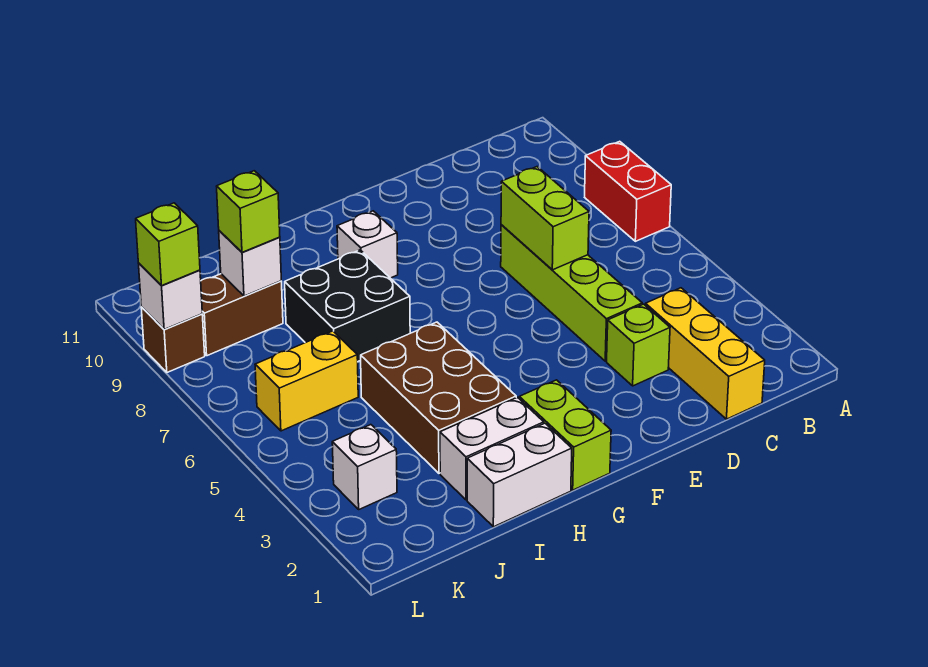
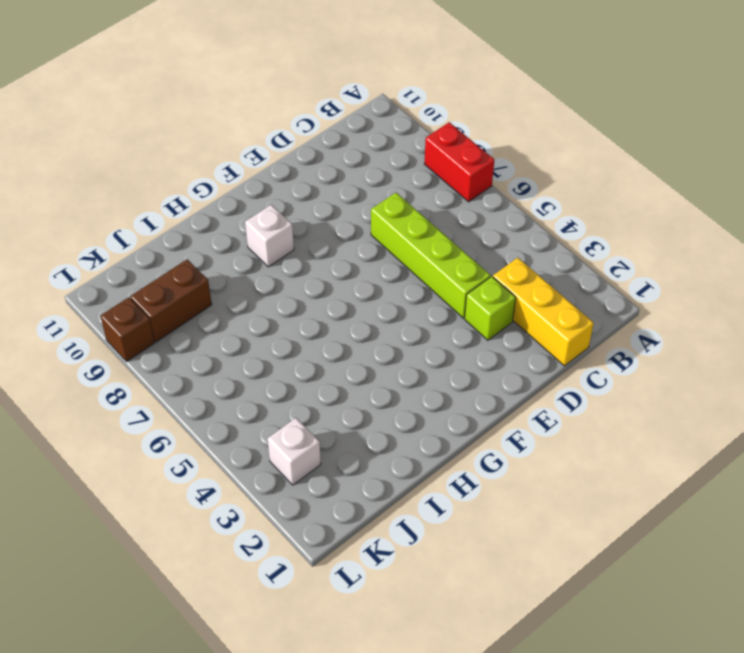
none -> lime 1x2 brick [519,380,611,490]
none -> white 1x2 brick [467,423,572,527]
none -> white 1x2 brick [440,397,544,500]

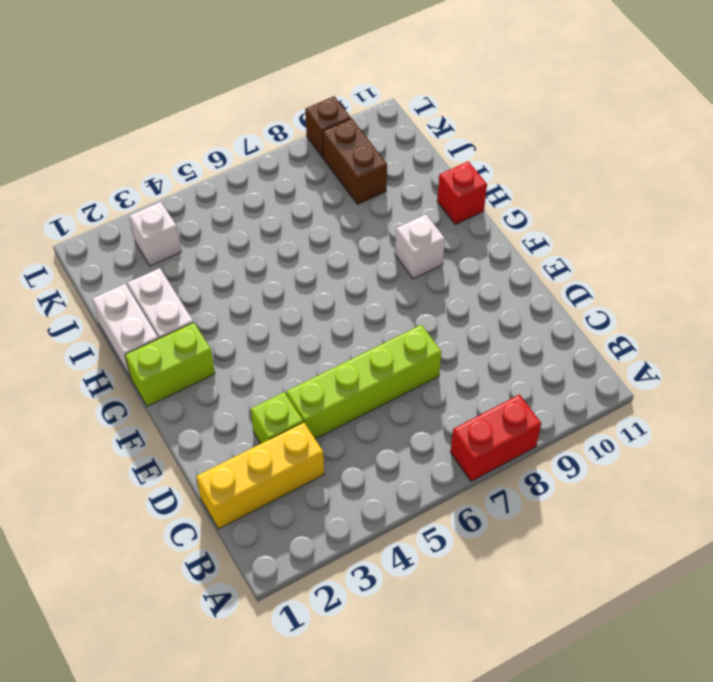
red 1x1 brick [437,161,487,224] -> none
none -> brown 2x3 brick [361,322,516,473]
none -> black 2x2 brick [285,250,410,361]
none -> yellow 1x2 brick [255,331,358,431]

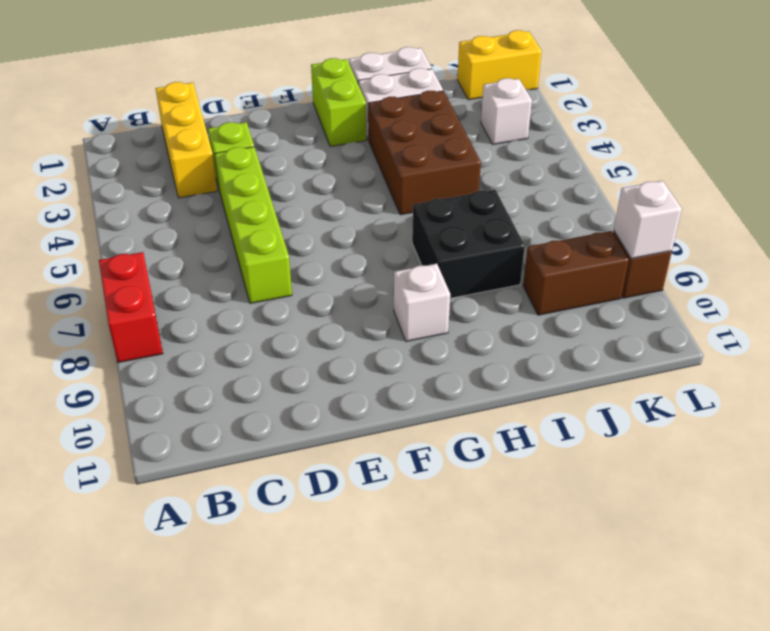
yellow 1x2 brick [457,30,542,100] -> yellow 1x2 brick moved to [255,331,358,431]
none -> lime 1x2 brick [501,167,589,270]
none -> white 1x1 brick [219,231,281,296]
none -> lime 1x1 brick [217,171,280,252]

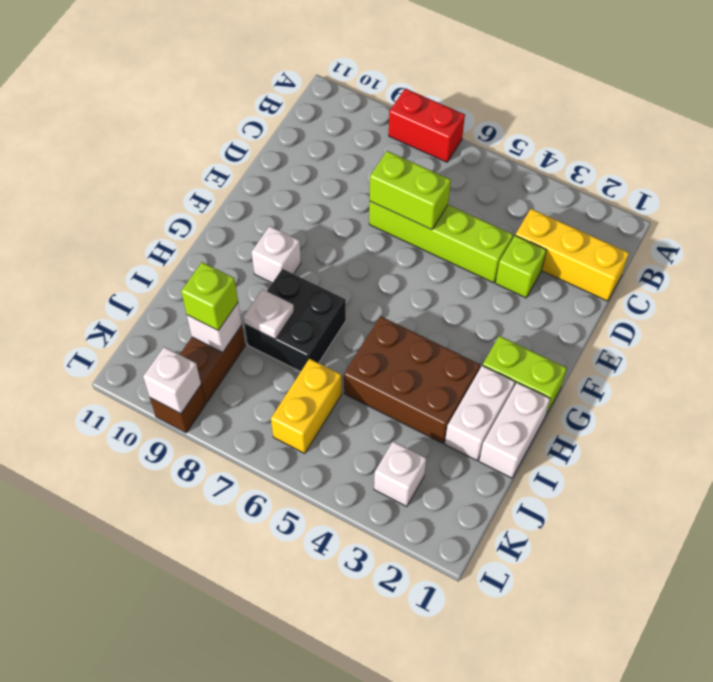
white 1x1 plate [243,289,294,339] -> none
none -> lime 1x1 brick [136,203,200,286]

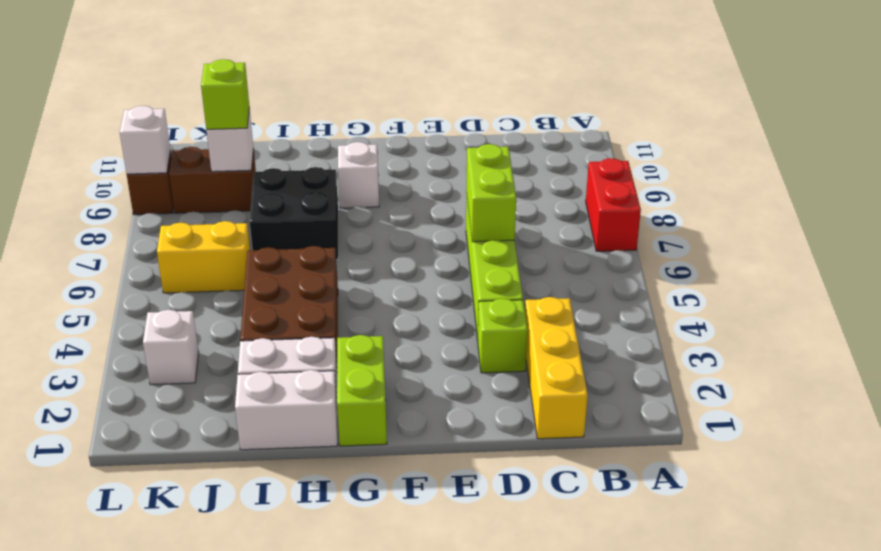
none -> lime 1x1 brick [136,203,200,286]

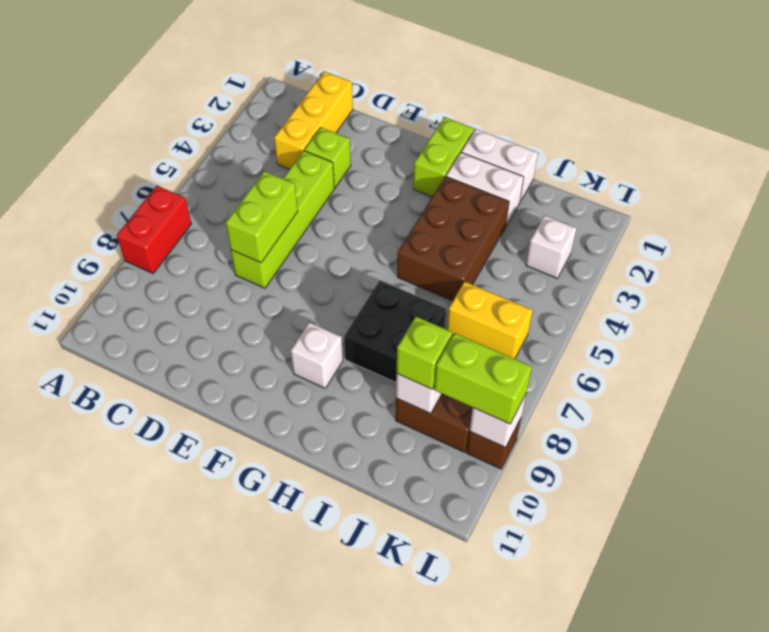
lime 1x2 brick [434,333,532,424] -> lime 1x1 brick [136,203,200,286]

